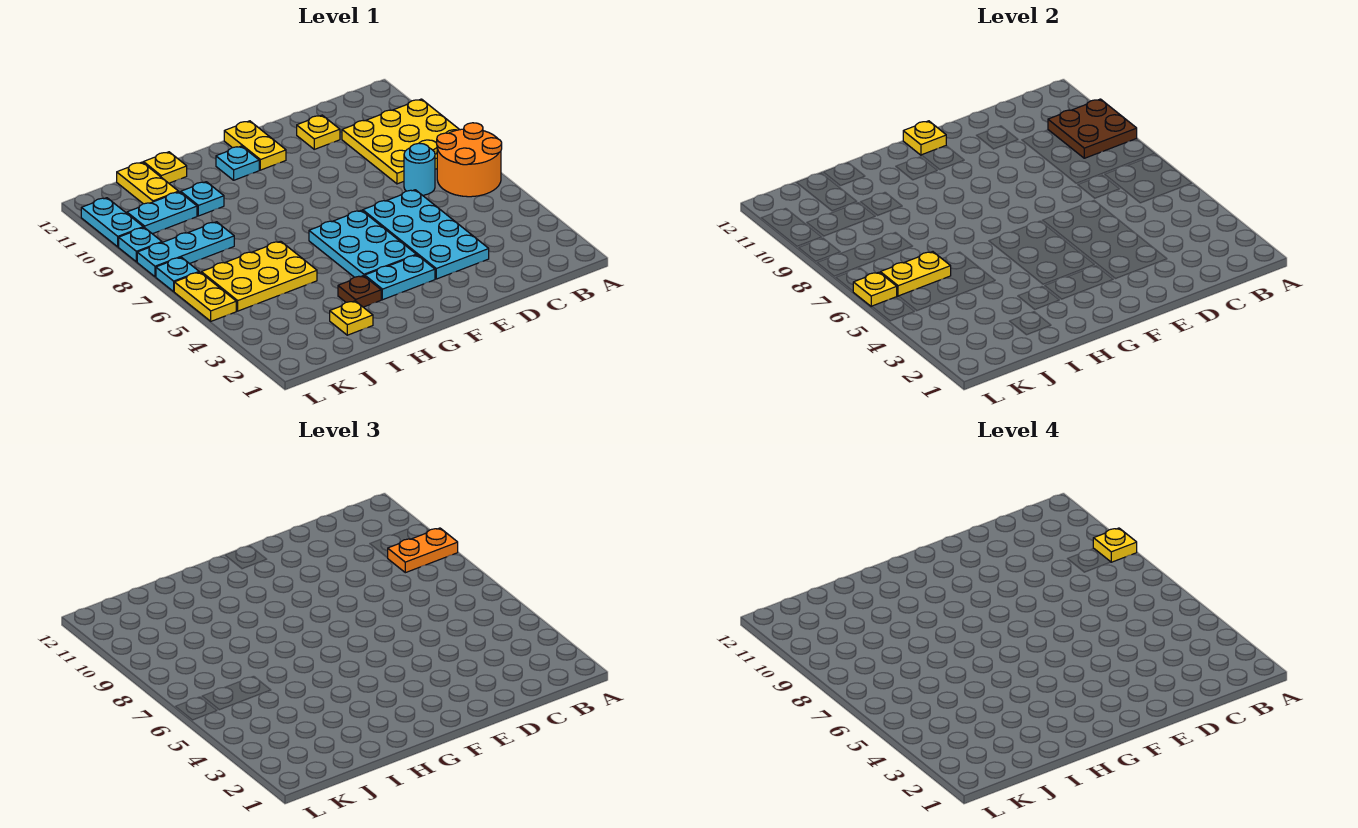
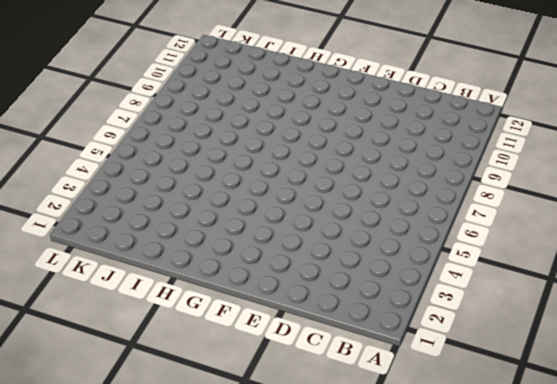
none -> orange 2x2 round brick [437,123,502,197]
none -> yellow 3x3 plate [342,99,459,184]
none -> cyan 1x1 round brick [404,143,435,195]

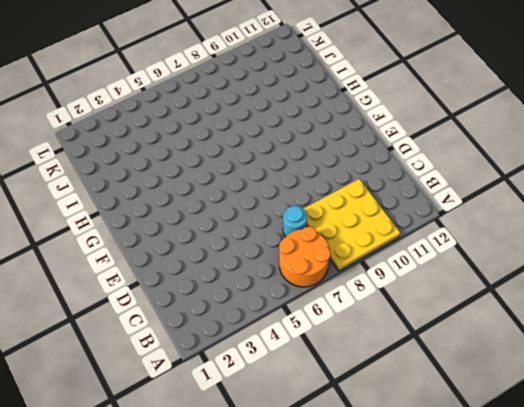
none -> cyan 2x4 plate [363,190,489,279]
none -> yellow 1x1 plate [297,115,340,149]
none -> cyan 1x2 plate [365,255,435,300]

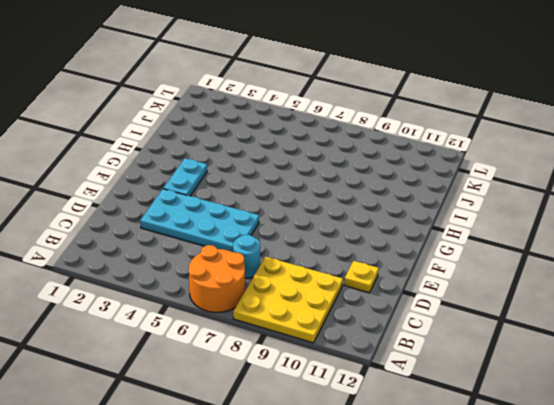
none -> cyan 2x3 plate [309,210,416,277]
none -> yellow 1x2 plate [224,121,286,170]
none -> cyan 1x1 plate [216,146,259,180]

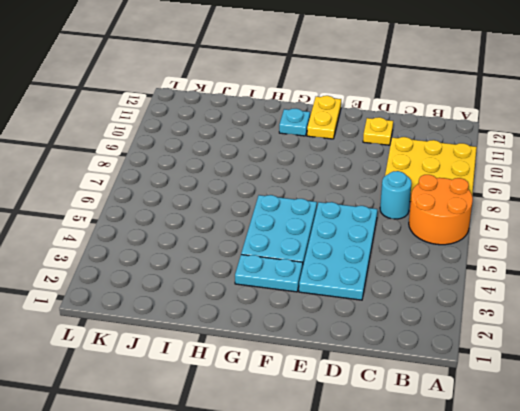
none -> brown 1x1 plate [338,276,381,307]
none -> yellow 1x1 plate [330,301,373,335]
none -> yellow 2x3 plate [201,241,317,311]

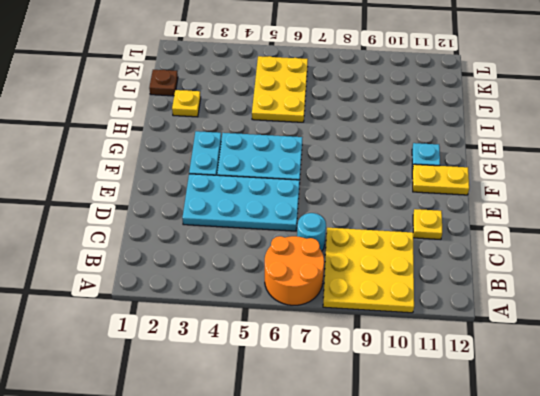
brown 1x1 plate [149,70,178,96] -> brown 1x1 plate moved to [338,276,381,307]
none -> cyan 1x1 plate [181,182,224,216]
none -> yellow 1x1 plate [143,152,187,183]
none -> cyan 1x3 plate [137,222,234,277]

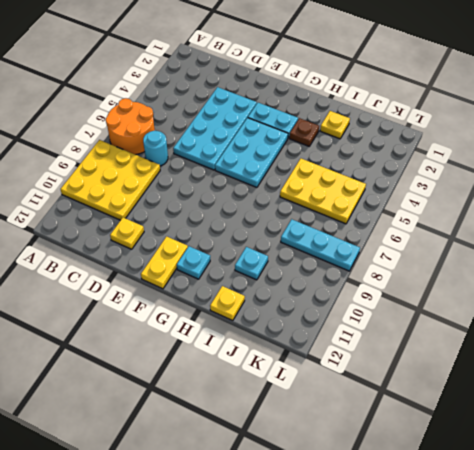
none -> cyan 1x2 plate [127,192,197,234]
none -> yellow 1x2 plate [117,162,179,204]
none -> yellow 1x2 plate [174,272,236,321]

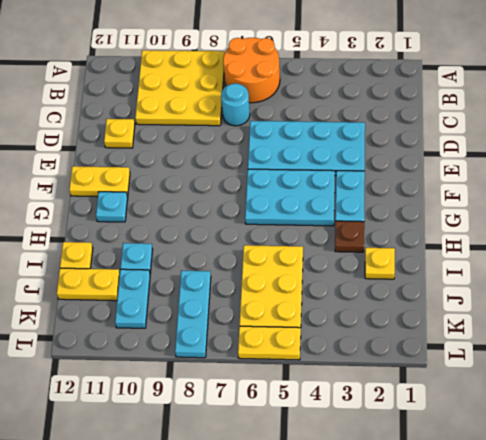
none -> cyan 1x1 plate [156,257,199,291]
none -> cyan 1x1 plate [119,228,162,262]
none -> cyan 1x2 plate [81,198,143,247]

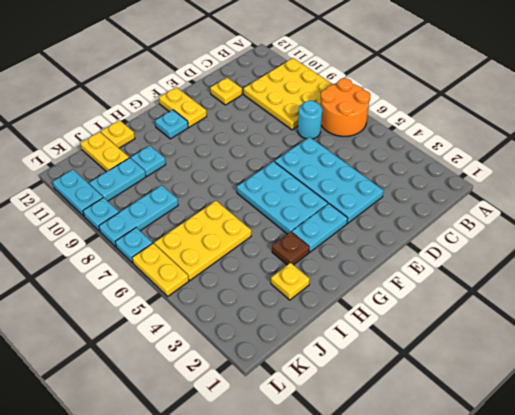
none -> brown 2x2 plate [1048,99,1137,158]
none -> yellow 1x1 plate [903,121,946,155]
none -> yellow 1x2 plate [880,252,951,296]

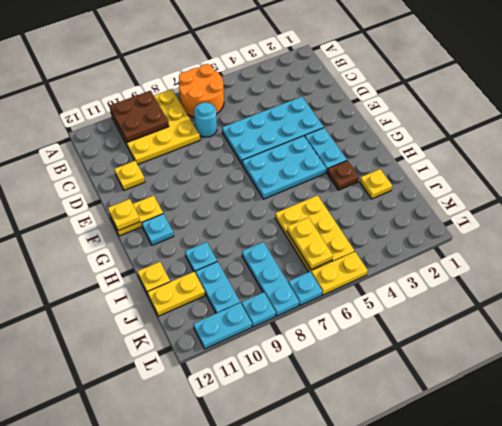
none -> yellow 1x1 plate [853,272,897,307]
none -> orange 1x2 plate [388,528,458,573]
none -> yellow 1x1 plate [1093,528,1137,562]

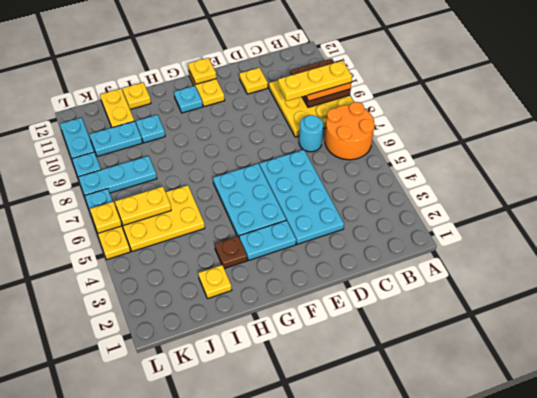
yellow 1x3 plate [278,61,352,101] -> yellow 1x1 plate [1093,528,1137,562]

